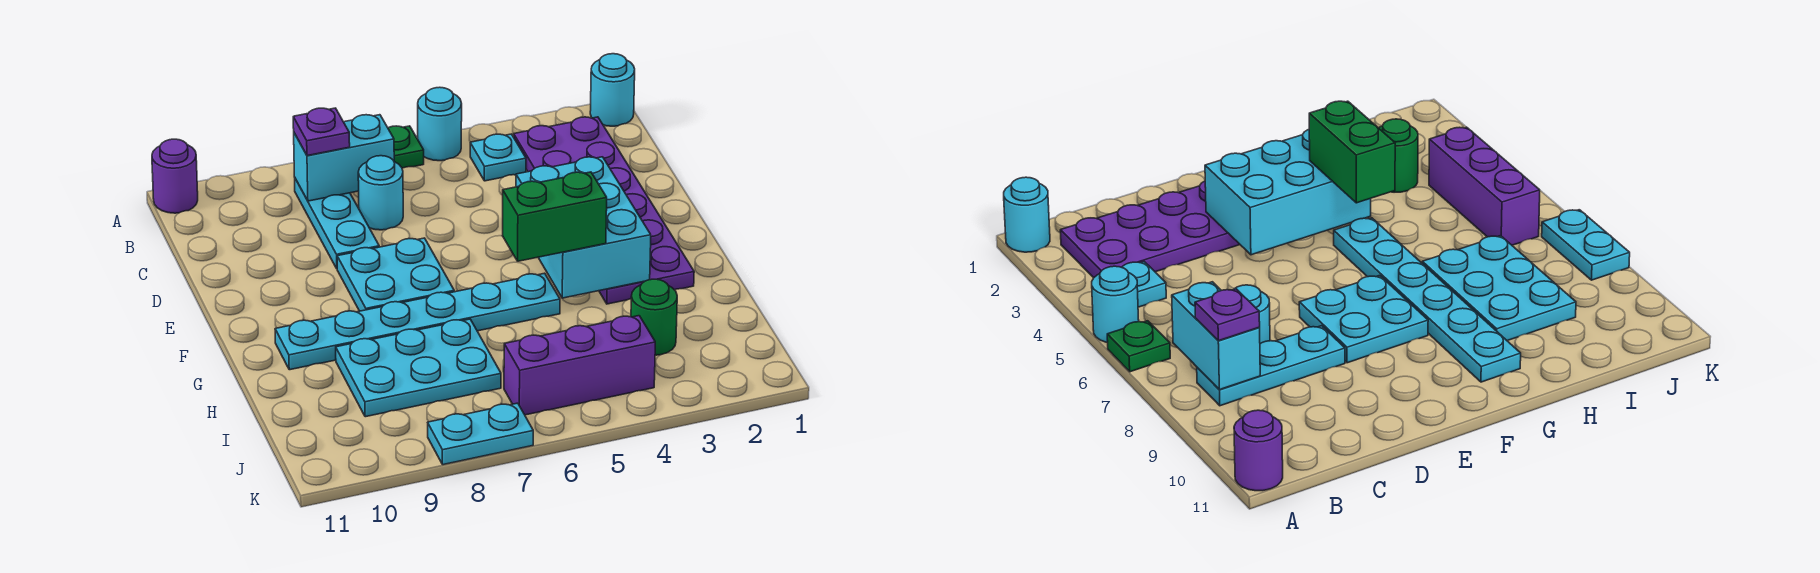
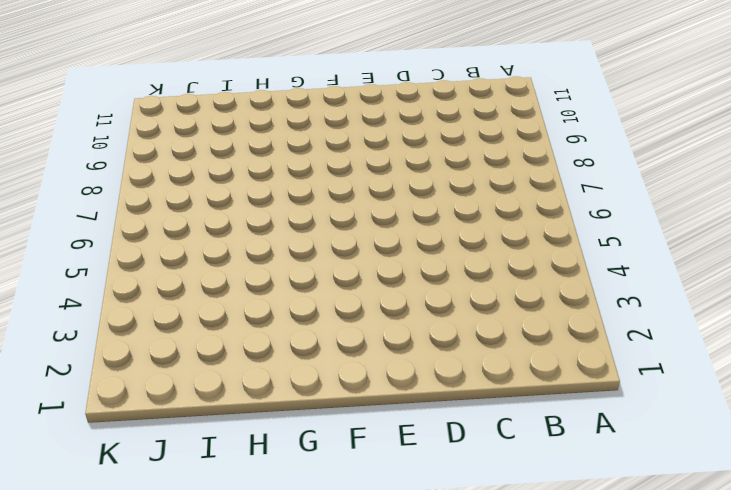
none -> cyan 1x1 round brick [590,54,635,126]
none -> cyan 1x1 round brick [418,87,462,161]
none -> green 1x1 plate [388,126,424,168]

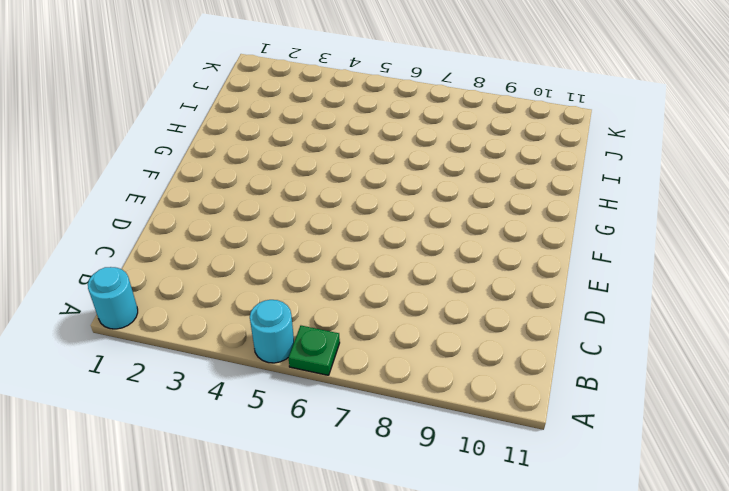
none -> purple 1x1 round brick [152,139,198,213]
none -> purple 2x6 plate [514,117,694,304]
none -> cyan 1x1 plate [470,134,526,181]

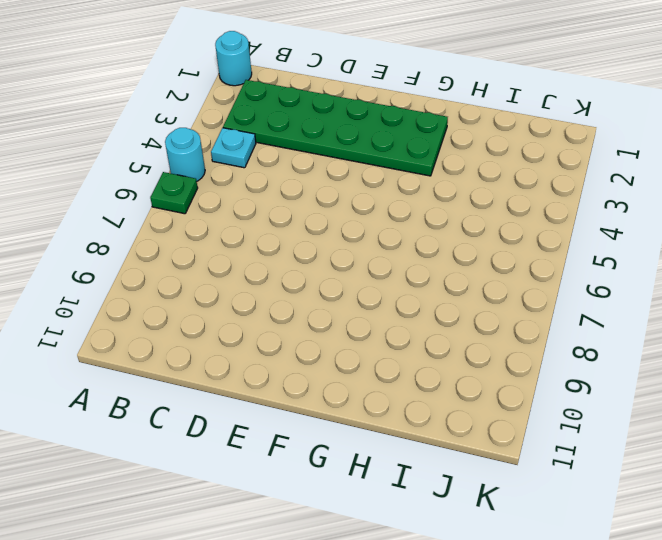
green 2x6 plate [223,80,448,176] -> purple 2x6 plate [514,117,694,304]
none -> purple 1x1 round brick [152,139,198,213]
none -> cyan 1x3 plate [295,179,379,268]
none -> cyan 1x1 round brick [358,156,403,230]

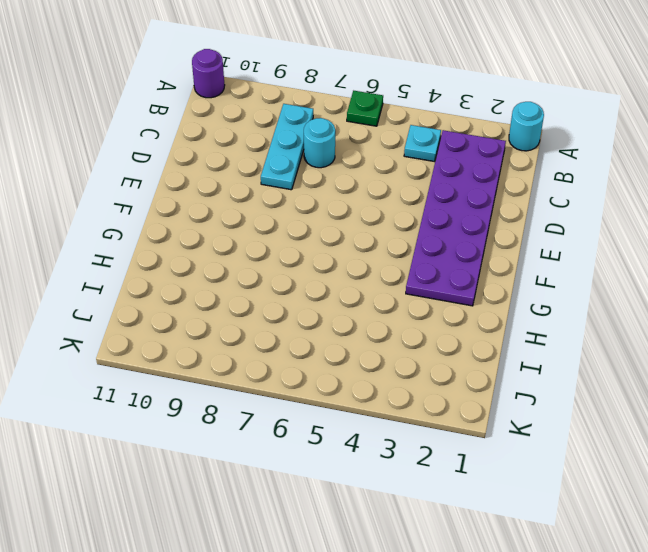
none -> cyan 1x1 round brick [418,87,462,161]
none -> cyan 2x2 plate [337,238,454,311]
none -> cyan 1x6 plate [275,273,560,370]

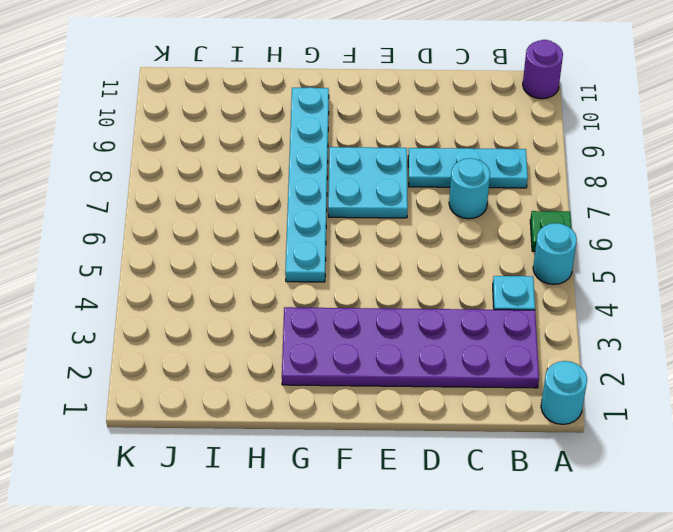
none -> cyan 2x3 plate [336,319,501,417]
none -> green 1x1 round brick [631,279,677,355]
none -> purple 1x3 brick [504,316,655,415]

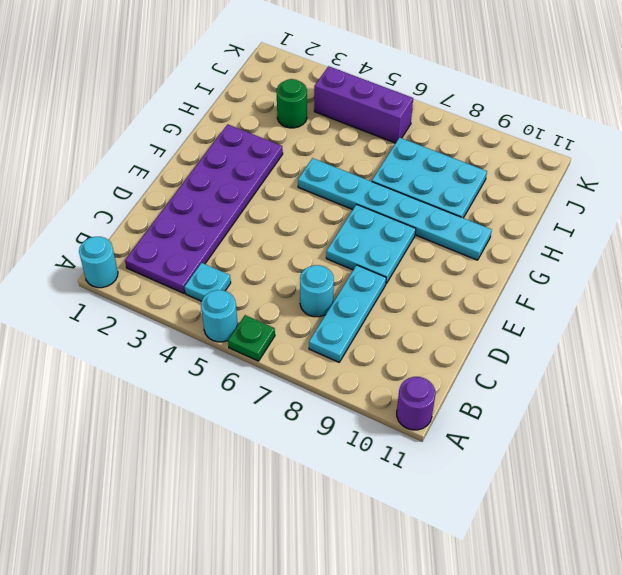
none -> cyan 1x2 plate [428,403,533,465]
none -> cyan 1x2 brick [294,115,394,201]
none -> cyan 2x3 brick [516,157,651,298]

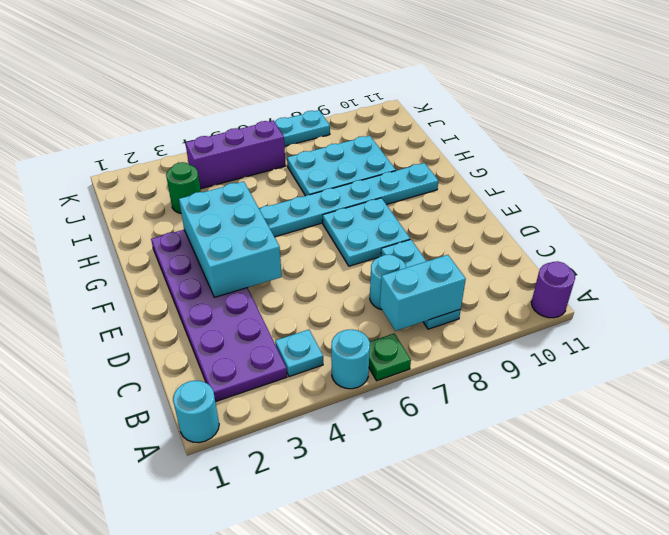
none -> purple 1x1 plate [293,108,350,156]
none -> green 1x2 brick [503,172,607,261]

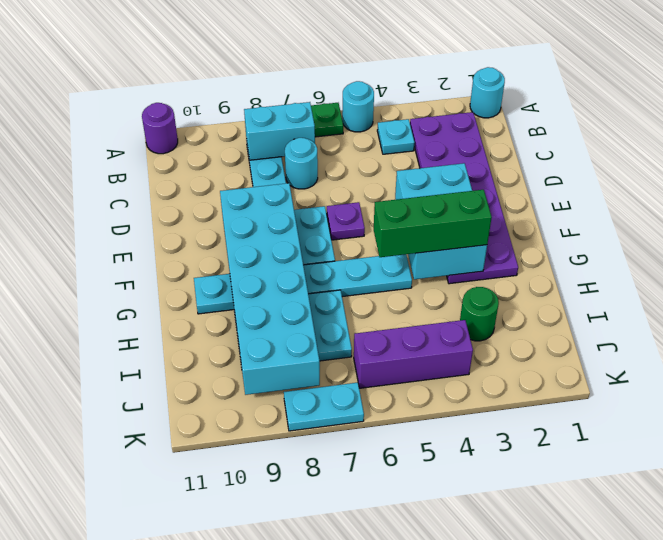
purple 1x1 plate [327,202,365,240] -> purple 1x1 plate moved to [293,108,350,156]
cyan 2x6 brick [220,183,320,395] -> none
green 1x3 brick [374,190,492,257] -> green 1x2 brick [503,172,607,261]

